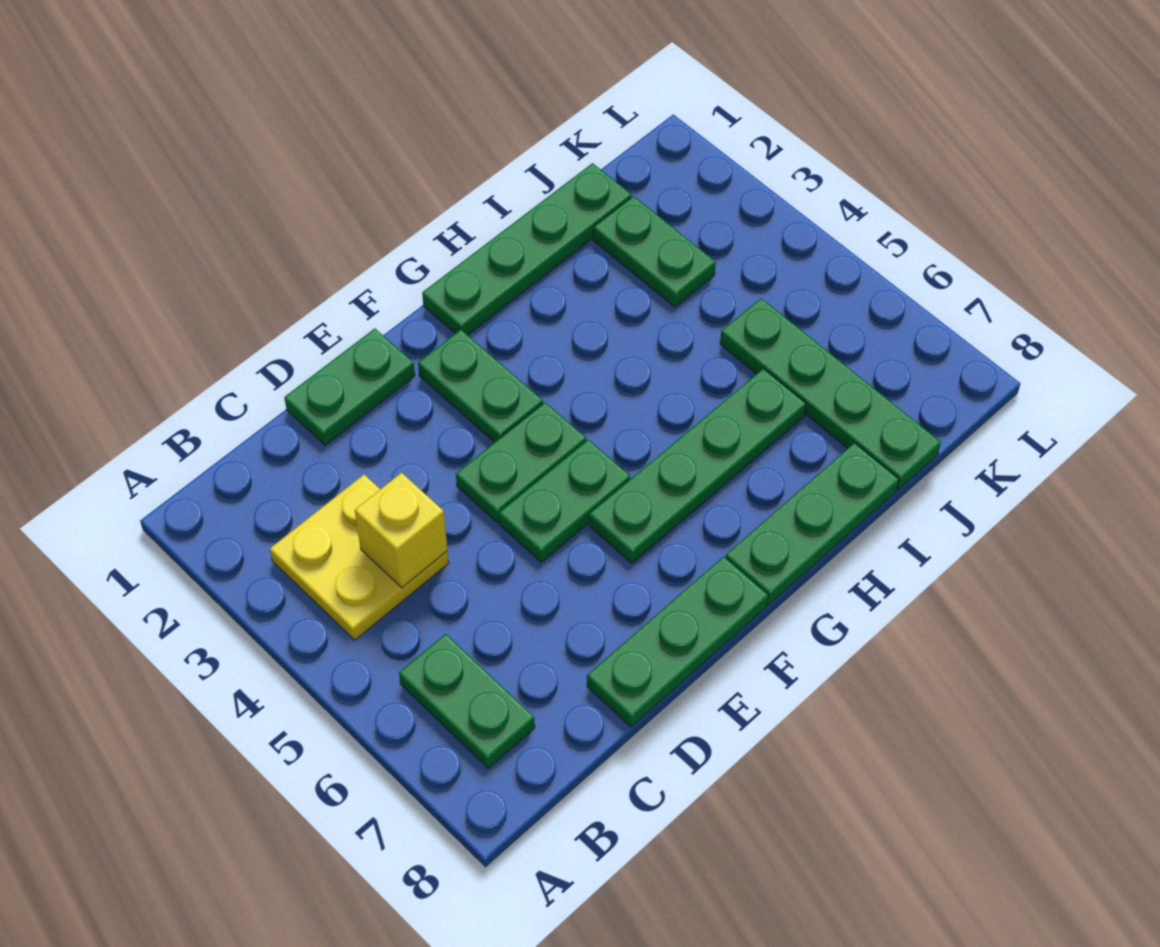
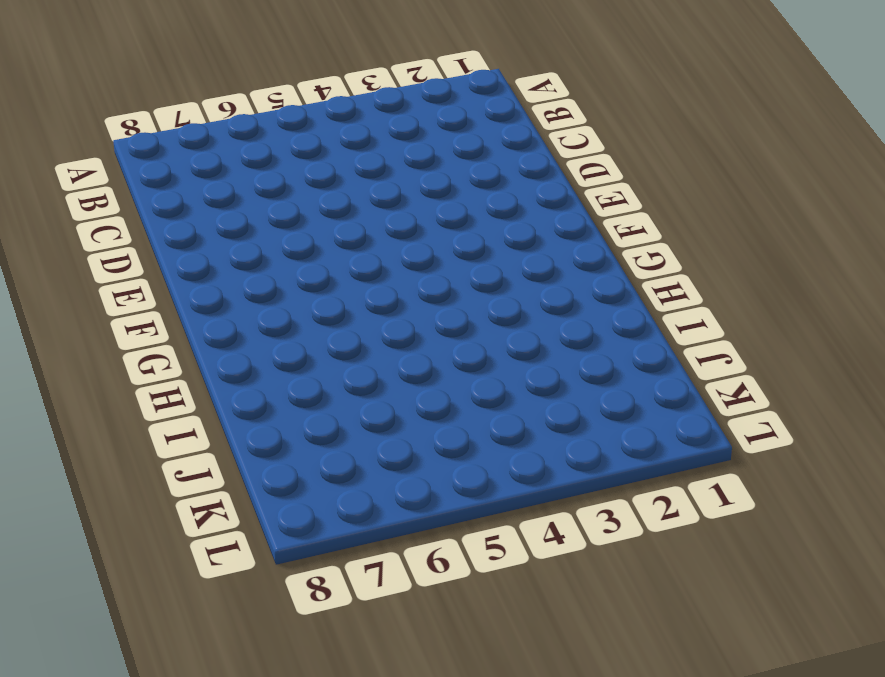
none -> yellow 2x2 plate [270,475,449,640]
none -> green 1x2 plate [399,634,535,768]
none -> green 1x2 plate [284,329,415,445]

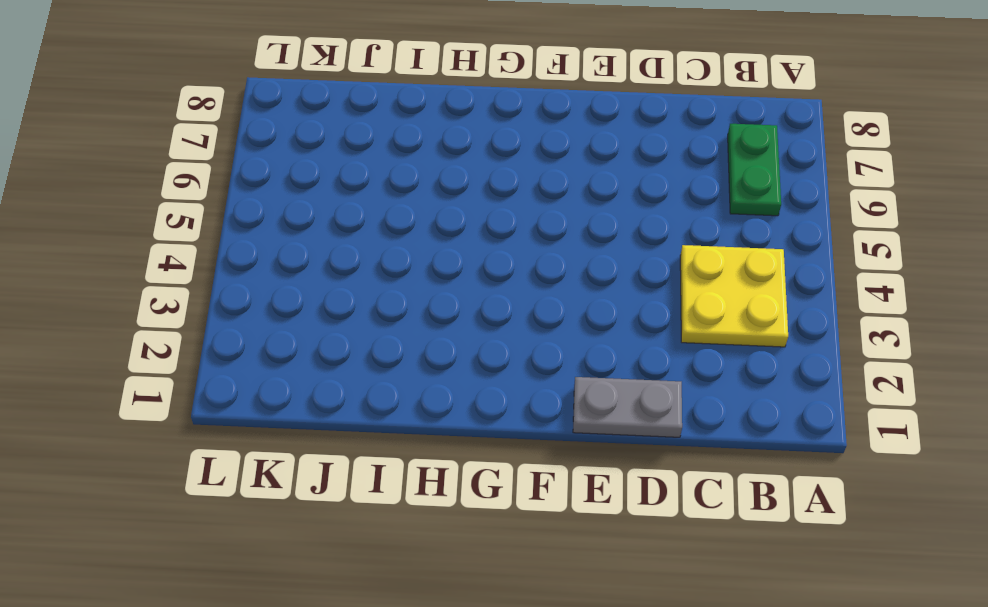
grey 1x2 plate [573,377,682,437] -> green 1x2 plate [284,329,415,445]
none -> green 1x3 plate [587,556,768,727]
none -> green 1x2 plate [456,402,586,523]
none -> green 1x2 plate [499,440,630,562]

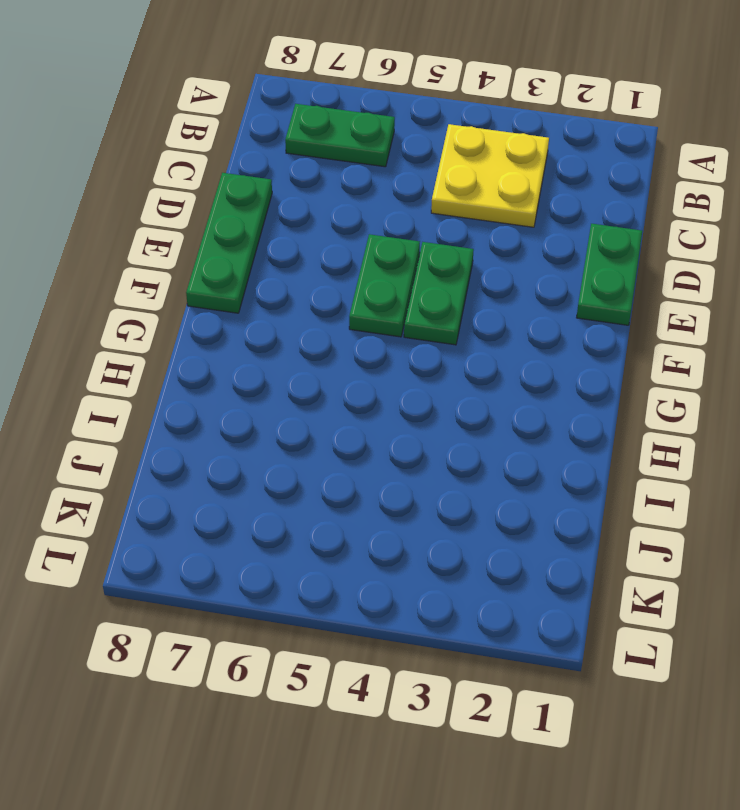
none -> green 1x2 plate [418,330,543,442]
none -> green 1x4 plate [589,369,806,563]
none -> green 1x4 plate [422,163,631,335]

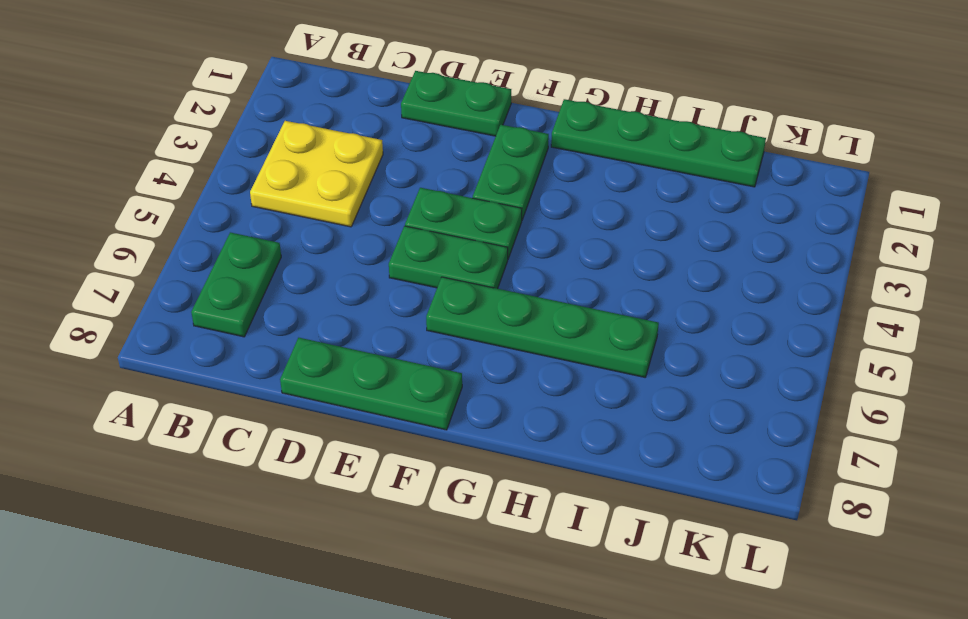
none -> green 1x3 plate [725,443,899,605]
none -> green 1x2 plate [593,196,716,307]
none -> green 1x4 plate [720,298,941,490]

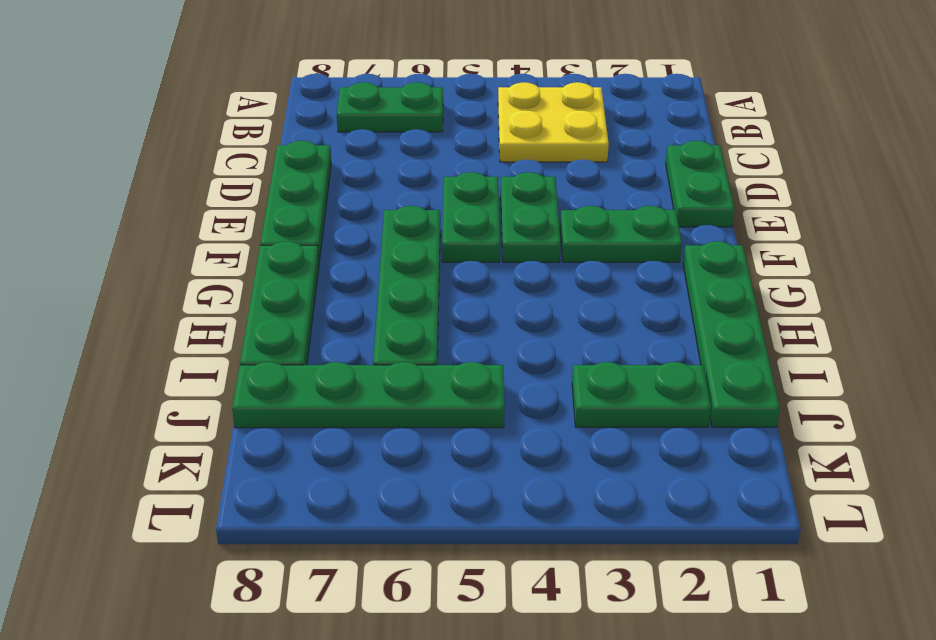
none -> yellow 1x1 brick [355,473,447,588]

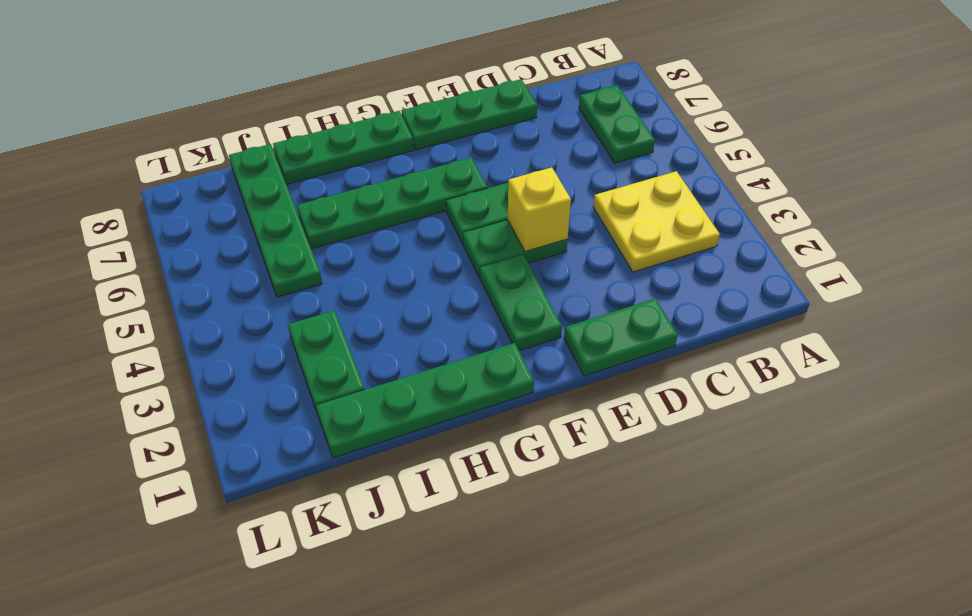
yellow 1x1 brick [508,167,571,252] -> yellow 1x1 brick moved to [355,473,447,588]

